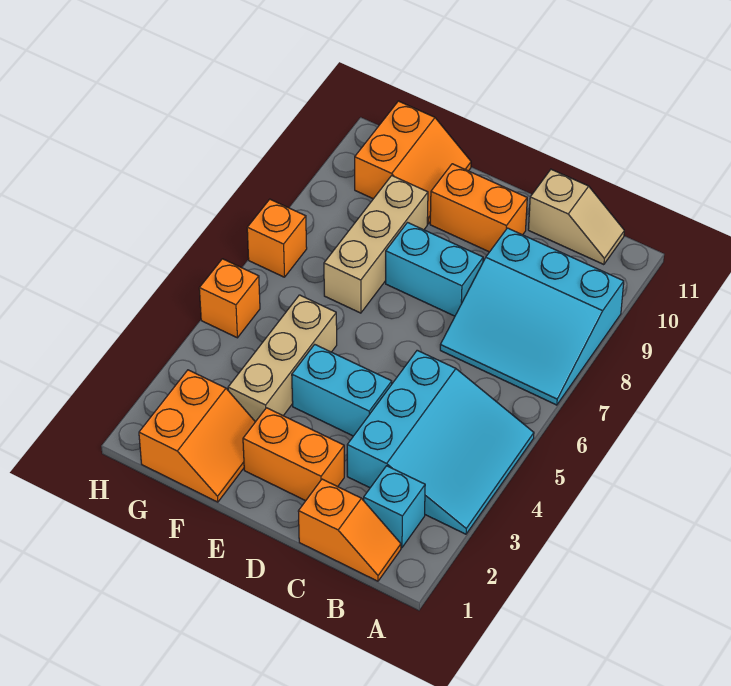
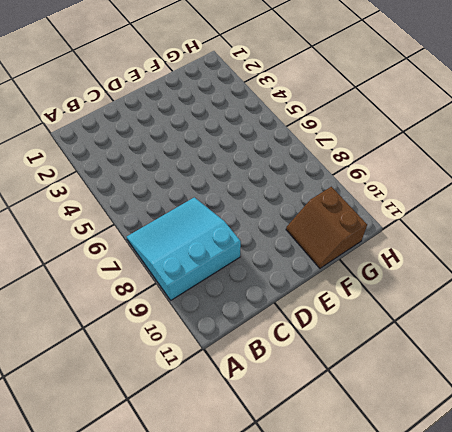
brown 2x2 slope [286,187,367,268] -> orange 2x2 slope [355,101,471,224]
none -> cyan 3x3 slope [347,350,534,534]
none -> orange 1x2 slope [298,479,401,581]
none -> cyan 1x1 brick [364,466,425,548]

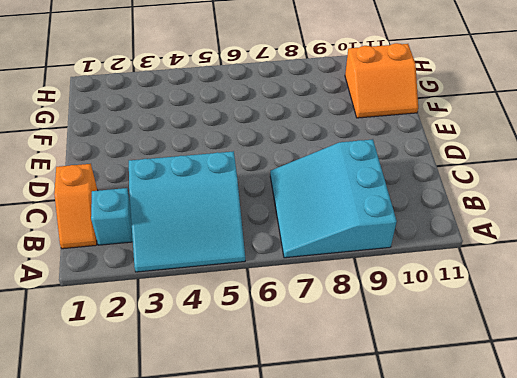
none -> tan 1x2 slope [528,169,624,265]
none -> orange 1x2 brick [243,408,344,501]
none -> cyan 1x2 brick [292,344,392,436]

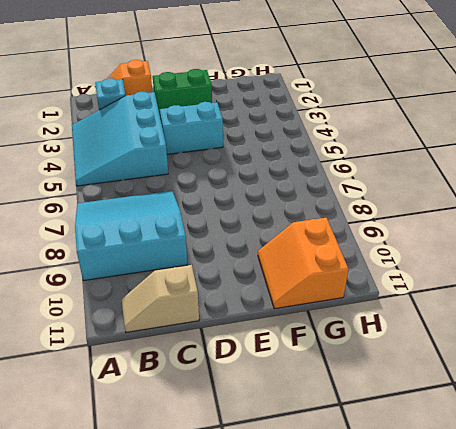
green 1x2 brick [153,69,212,115] -> orange 1x2 brick [243,408,344,501]
none -> cyan 1x2 brick [386,223,483,316]
none -> orange 1x2 brick [430,164,527,252]
none -> orange 2x2 slope [139,370,255,502]

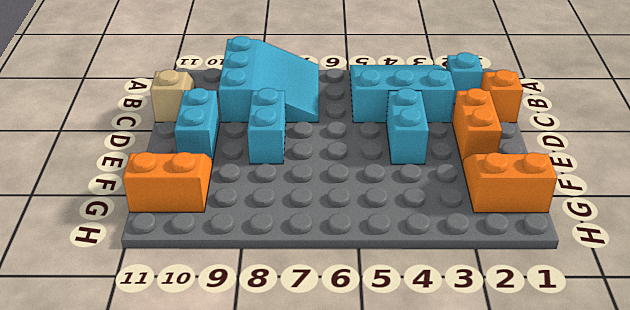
cyan 1x2 brick [174,88,220,164] -> orange 1x2 brick [430,164,527,252]
none -> tan 1x3 brick [228,295,337,422]
none -> tan 1x3 brick [324,176,428,313]
none -> orange 1x1 brick [199,259,260,338]

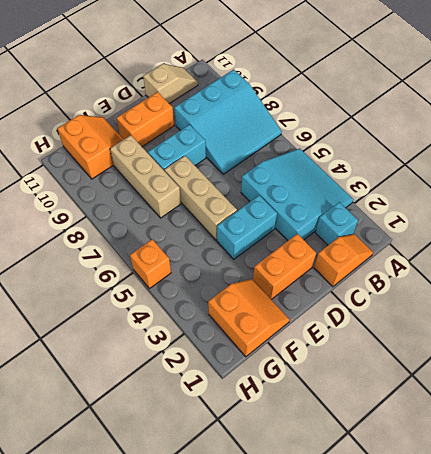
tan 1x3 brick [165,156,237,240] -> tan 1x3 brick moved to [228,295,337,422]
none -> orange 1x1 brick [247,199,307,277]

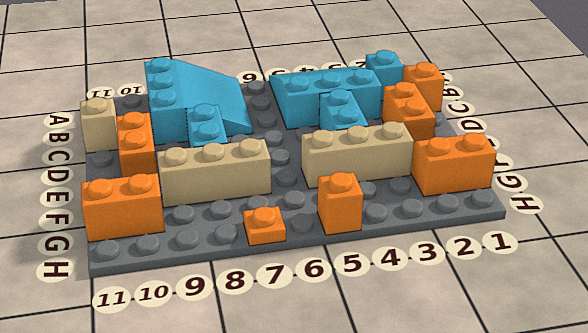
orange 1x1 plate [243,206,286,246] -> orange 1x1 brick [247,199,307,277]

